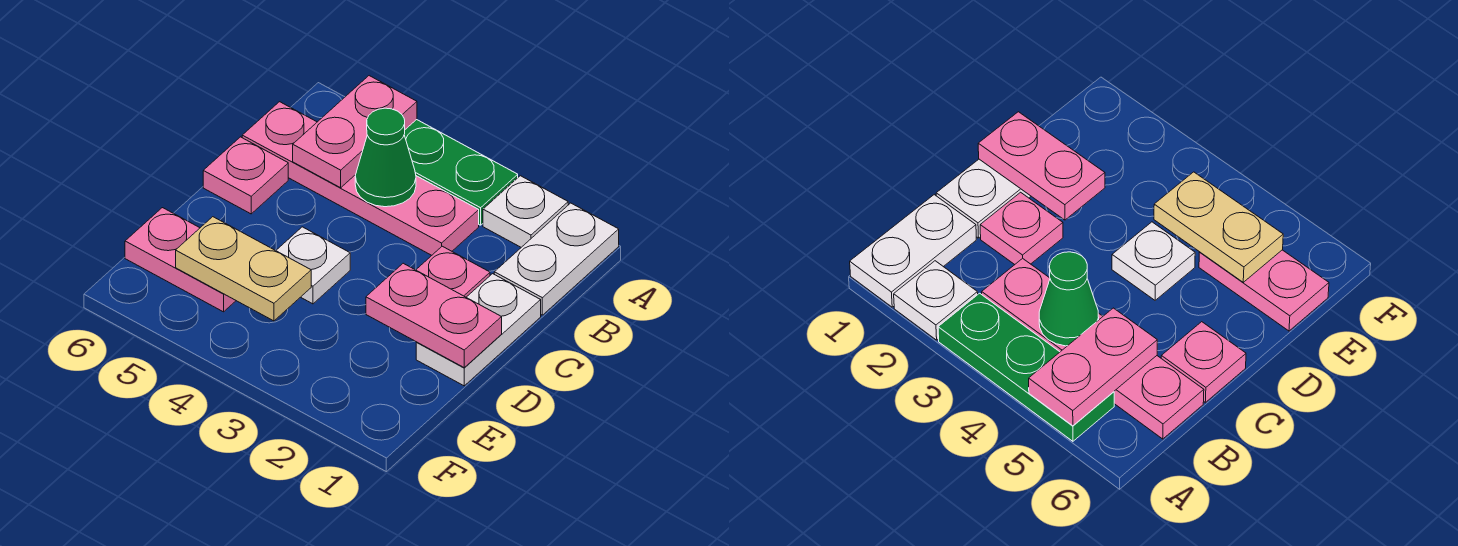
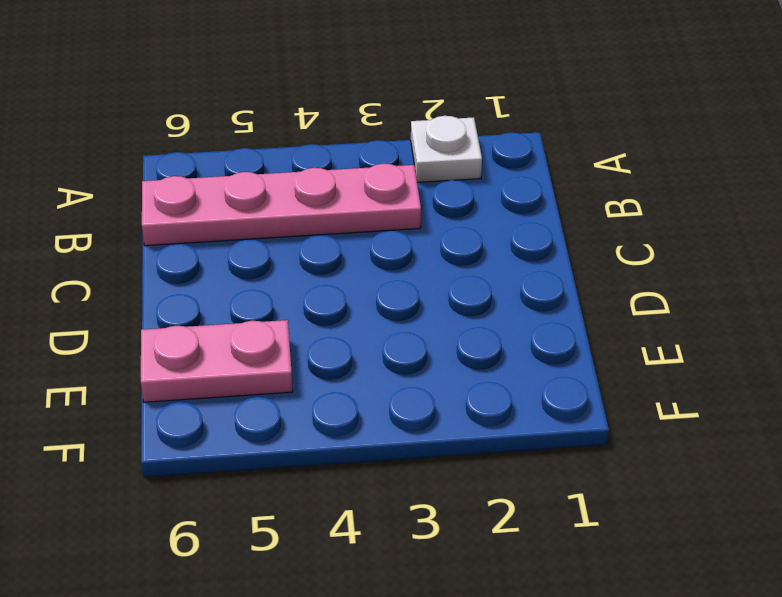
none -> white 1x2 plate [494,203,619,315]
none -> green 1x3 plate [404,120,518,225]
none -> white 1x2 plate [416,274,541,386]

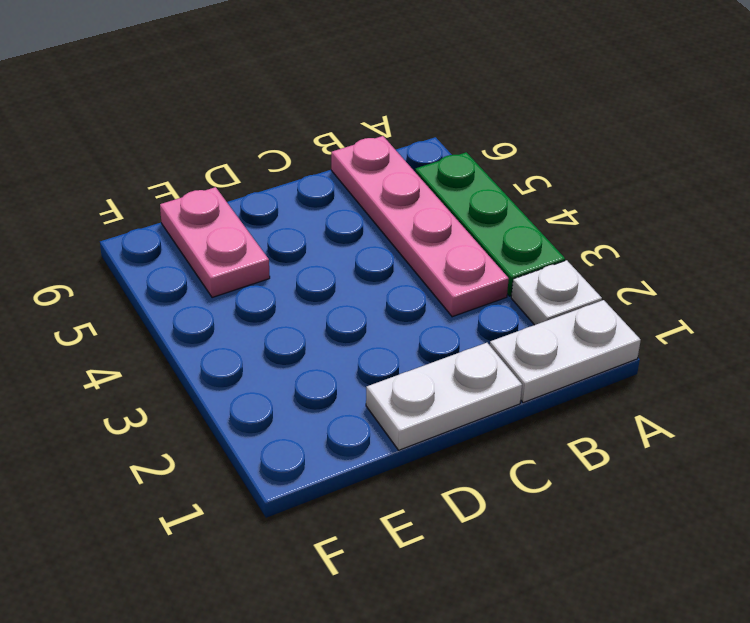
none -> pink 1x1 plate [416,246,490,297]
none -> pink 1x1 plate [203,137,288,214]
none -> white 1x1 plate [276,227,350,304]

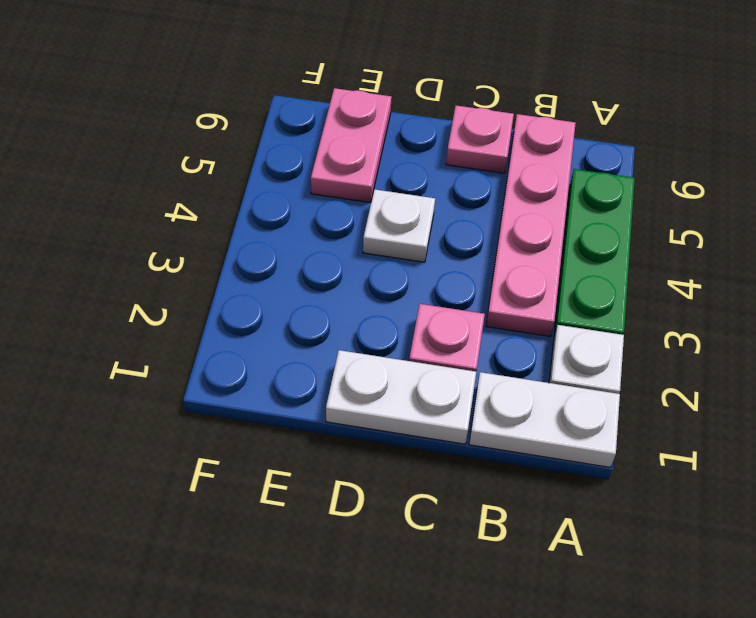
none -> pink 1x2 plate [293,76,417,188]
none -> green 1x1 cone [355,108,416,207]
none -> pink 1x2 plate [366,263,502,367]

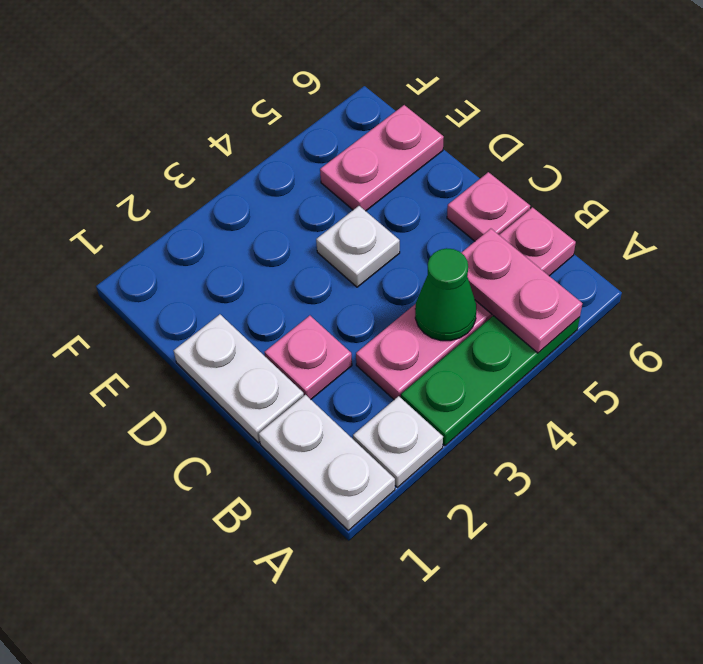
none -> pink 1x2 plate [366,263,502,367]
none -> tan 1x2 plate [176,217,311,321]

